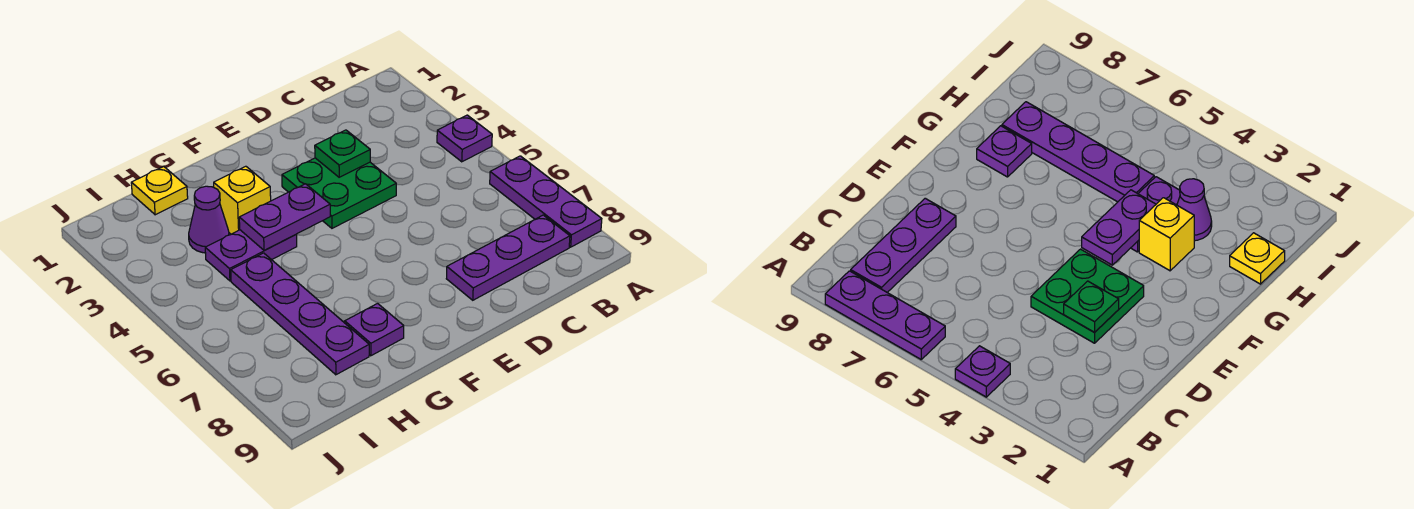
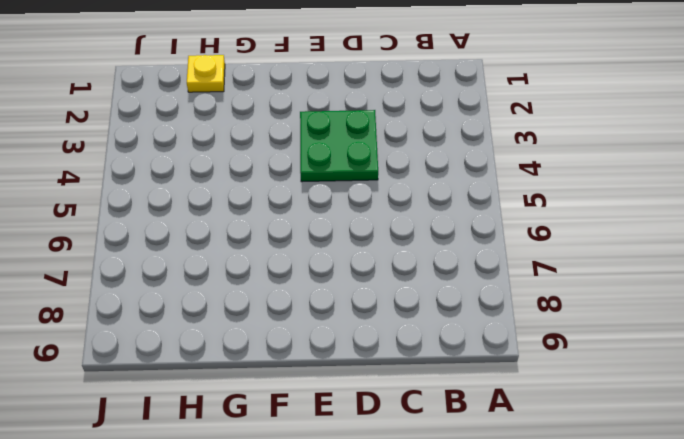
none -> purple 1x1 plate [437,115,492,162]
none -> purple 1x3 plate [490,156,602,247]
none -> purple 1x3 plate [446,215,570,300]

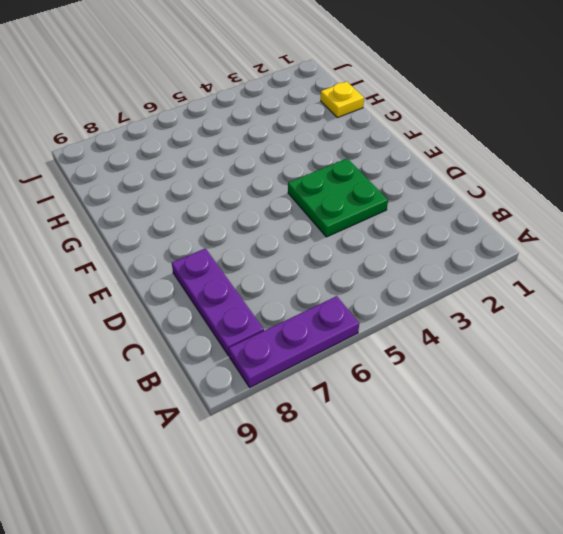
none -> purple 1x1 plate [437,115,492,162]
none -> yellow 1x1 brick [214,166,271,234]
none -> purple 1x2 plate [205,230,297,281]

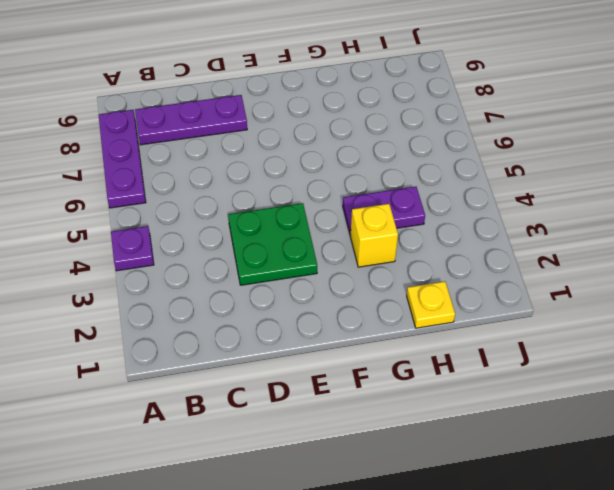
none -> purple 1x1 plate [345,304,404,356]
none -> purple 1x1 cone [189,186,229,253]
none -> purple 1x4 plate [231,253,369,375]

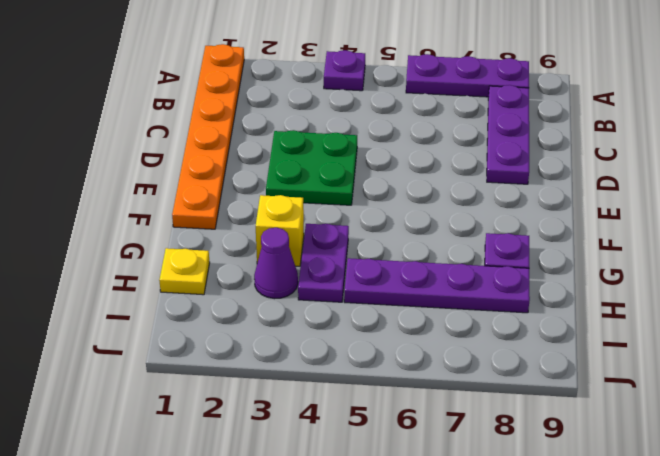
orange 1x6 plate [172,44,244,229] -> none
none -> green 1x1 plate [315,130,370,177]
none -> purple 1x2 plate [239,184,330,251]

